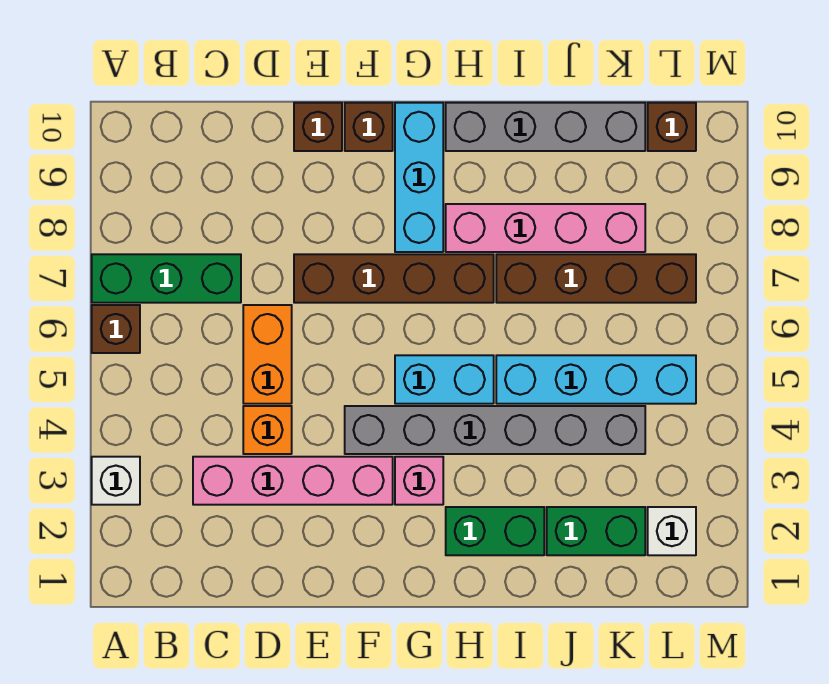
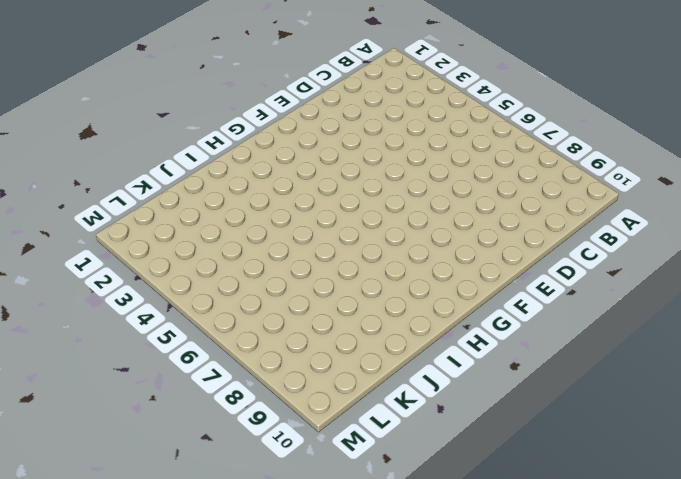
none -> white 1x1 brick [92,457,140,505]
none -> brown 1x1 brick [92,305,140,353]
none -> green 1x3 brick [92,254,241,303]

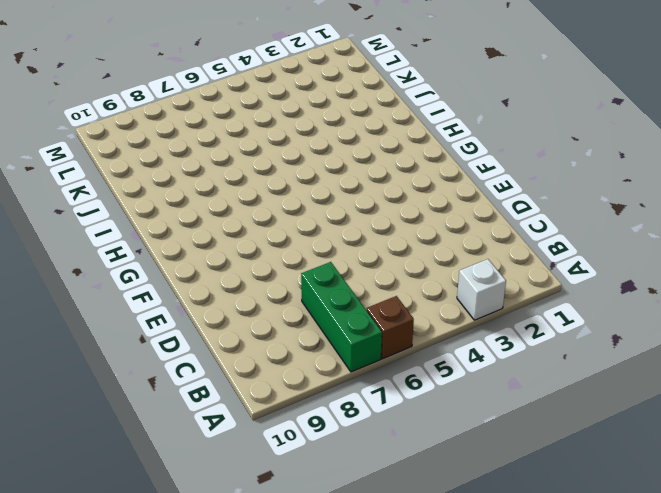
none -> pink 1x4 brick [193,457,393,505]
none -> orange 1x1 brick [243,406,292,454]
none -> orange 1x2 brick [243,305,292,404]

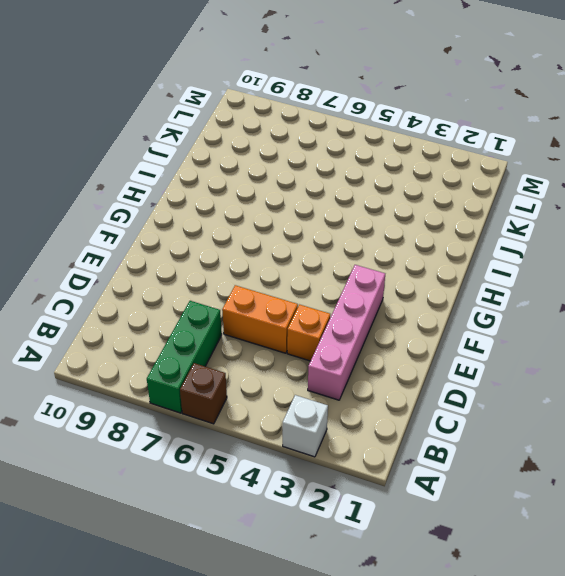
none -> brown 1x4 brick [294,254,494,303]
none -> brown 1x1 brick [294,103,342,151]
none -> grey 1x6 brick [345,406,645,454]

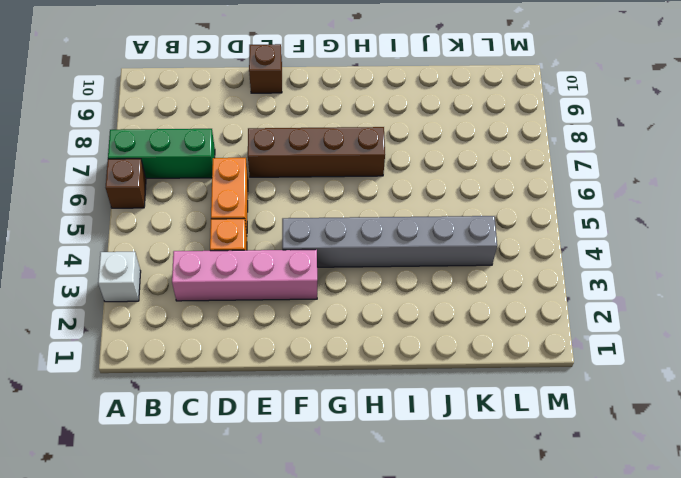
none -> brown 1x1 brick [345,103,393,151]
none -> pink 1x1 brick [395,457,443,505]
none -> cyan 1x2 brick [395,355,494,404]

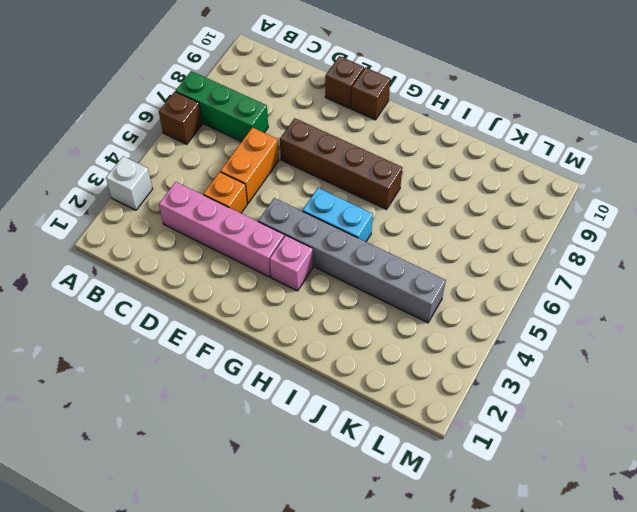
none -> cyan 1x3 brick [395,103,443,252]
none -> green 1x2 brick [446,507,544,555]
none -> pink 1x4 brick [446,204,645,252]

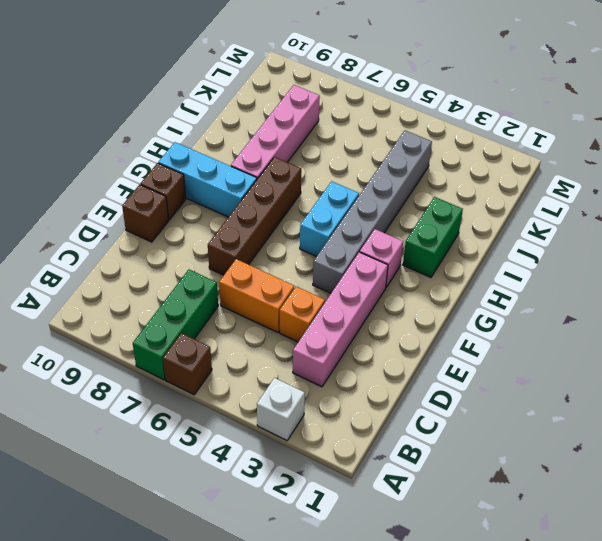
none -> grey 1x4 brick [446,103,645,151]
none -> cyan 1x4 brick [496,355,696,404]
none -> brown 1x4 brick [496,254,696,303]

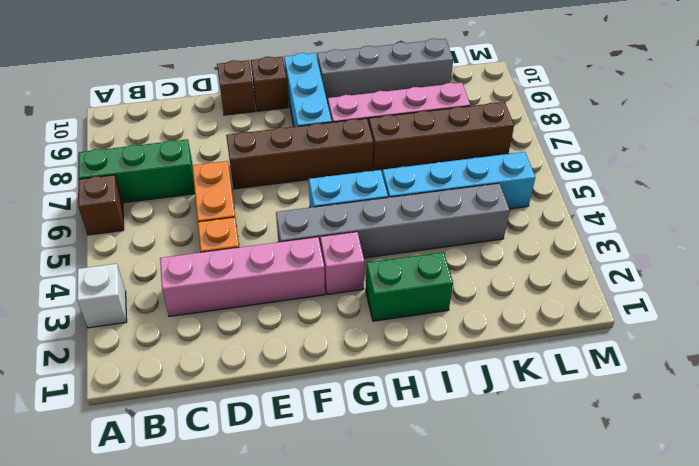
none -> green 1x2 brick [547,507,645,555]
none -> white 1x1 brick [648,507,696,555]
none -> brown 1x1 brick [648,103,696,151]

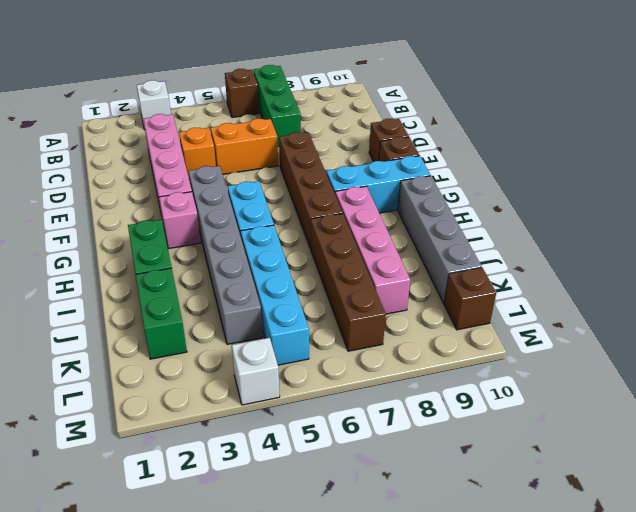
white 1x1 brick [232,338,280,405] -> white 1x1 brick moved to [648,507,696,555]

